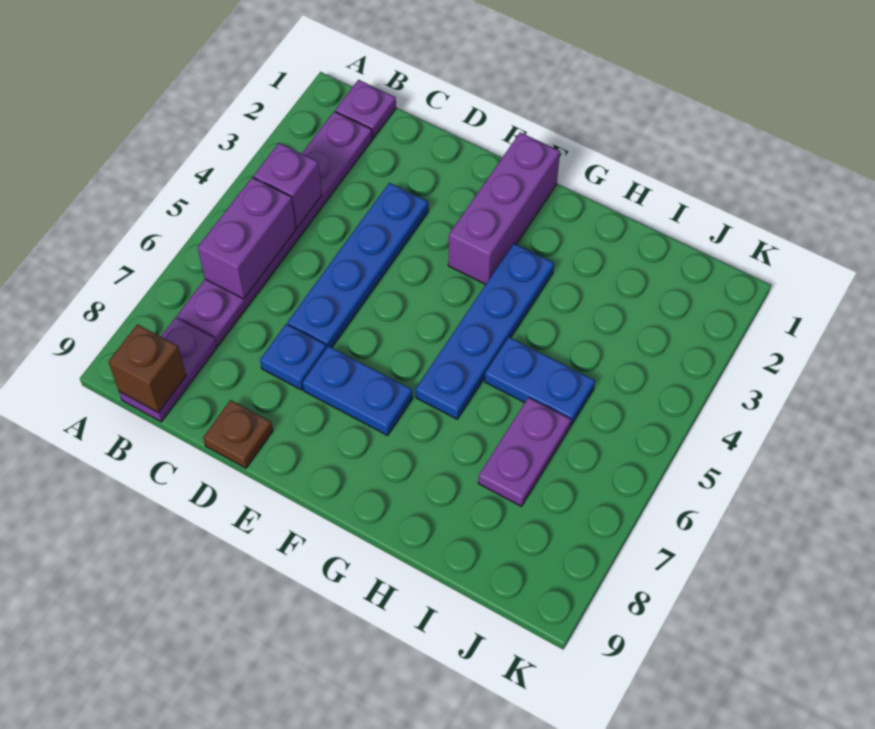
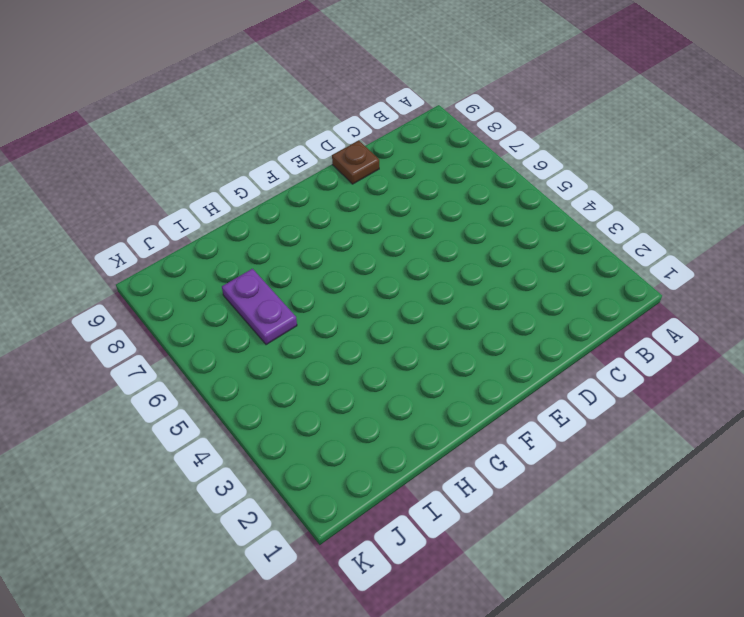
none -> purple 1x1 plate [335,80,396,138]
none -> purple 1x6 plate [177,111,372,346]
none -> purple 1x2 plate [119,318,217,422]

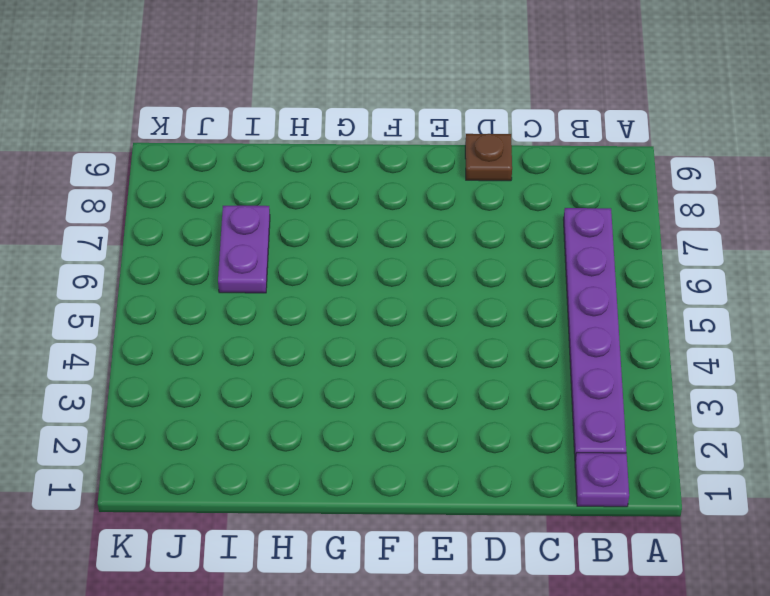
none -> purple 1x2 plate [119,318,217,422]
none -> blue 1x4 plate [287,183,428,347]
none -> blue 1x1 plate [260,324,327,390]

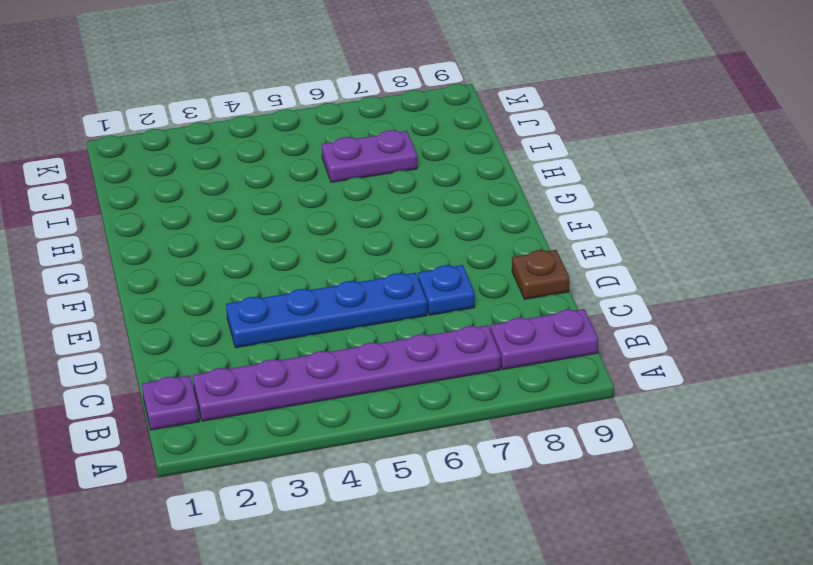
none -> blue 1x2 plate [303,346,413,435]
none -> purple 1x3 brick [448,132,560,284]
none -> blue 1x4 plate [416,243,554,419]

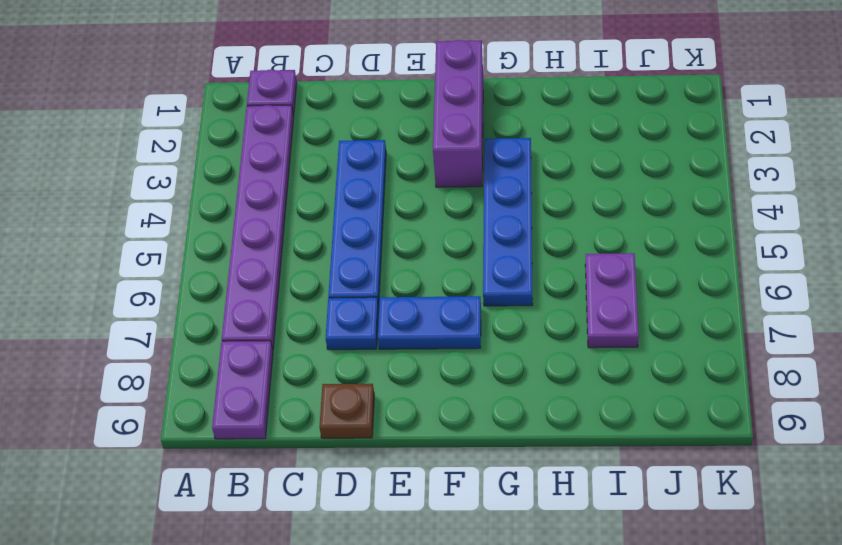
none -> blue 1x2 plate [485,337,595,426]
none -> purple 1x1 brick [254,143,322,228]
none -> purple 1x2 brick [198,177,296,299]

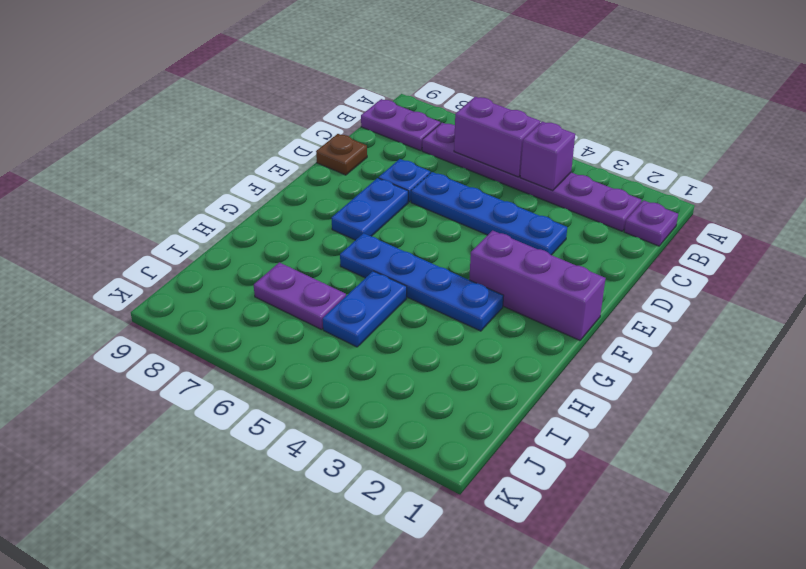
none -> brown 1x1 brick [109,324,186,413]

